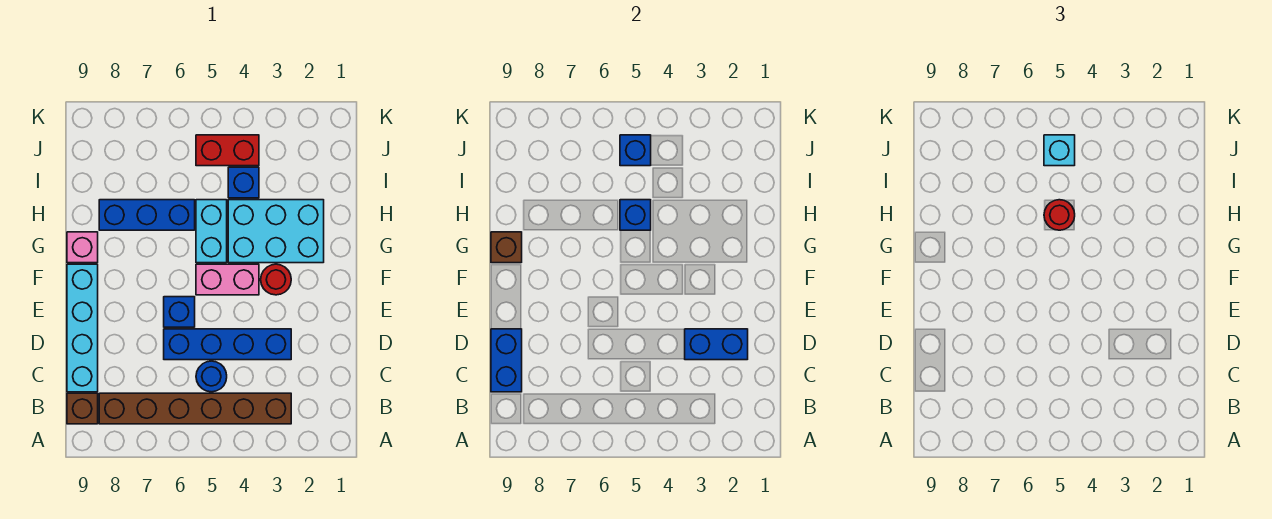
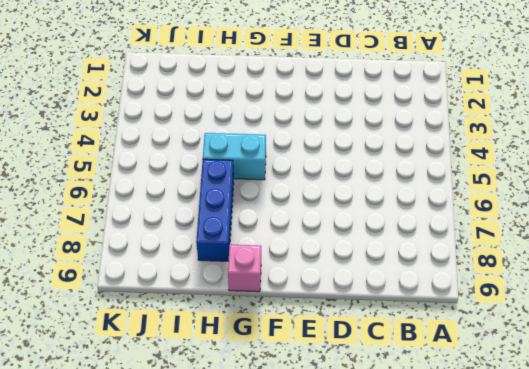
none -> brown 1x6 brick [99,393,291,424]
none -> brown 1x1 brick [67,393,98,424]
none -> blue 1x1 round brick [196,361,227,392]

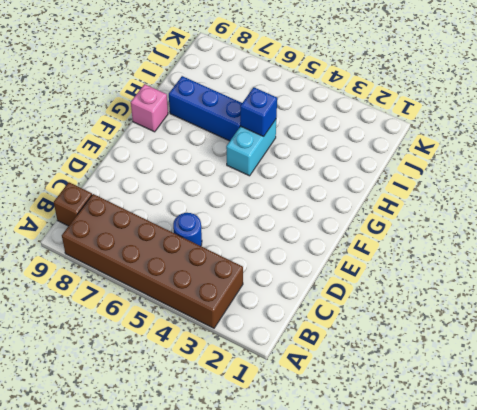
brown 2x6 brick [62,194,243,328] -> brown 1x6 brick [99,393,291,424]
none -> cyan 1x4 brick [67,264,98,392]
none -> blue 1x4 brick [164,329,291,360]
none -> blue 1x1 brick [164,297,195,327]

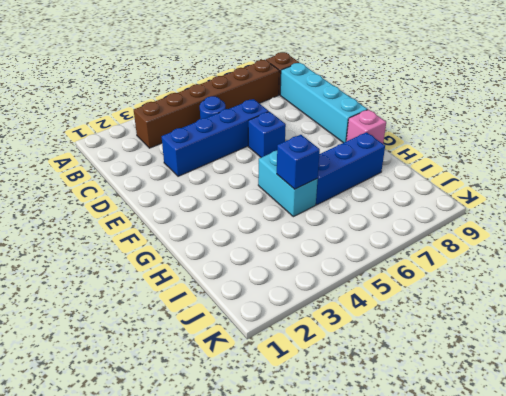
none -> red 1x1 round brick [261,264,291,295]
none -> pink 1x2 brick [196,264,259,295]
none -> cyan 2x3 brick [228,200,324,263]

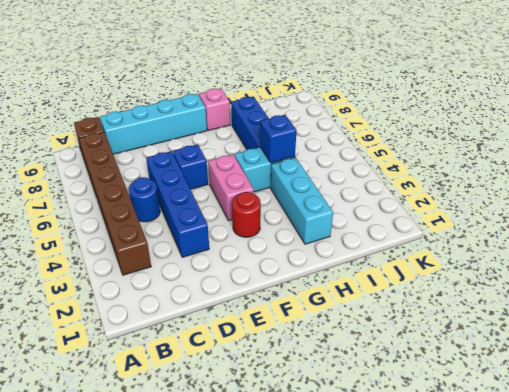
cyan 1x3 brick [271,157,333,244] -> cyan 2x3 brick [228,200,324,263]
none -> blue 1x1 brick [228,167,259,198]
none -> red 1x2 brick [196,135,259,166]
none -> blue 1x2 brick [491,329,522,392]

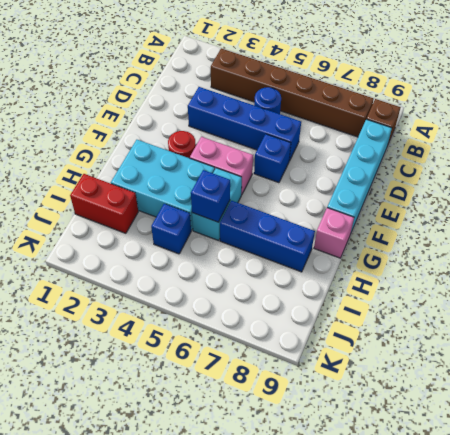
red 1x2 brick [70,174,138,233] -> red 1x2 brick moved to [196,135,259,166]
none -> blue 1x2 brick [491,329,522,392]
none -> blue 1x2 brick [685,329,748,360]
none -> brown 1x1 brick [491,232,522,263]

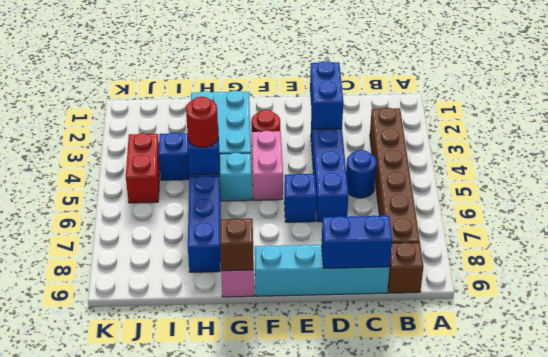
none -> blue 1x1 brick [620,135,651,166]
none -> cyan 1x1 brick [1044,135,1075,166]

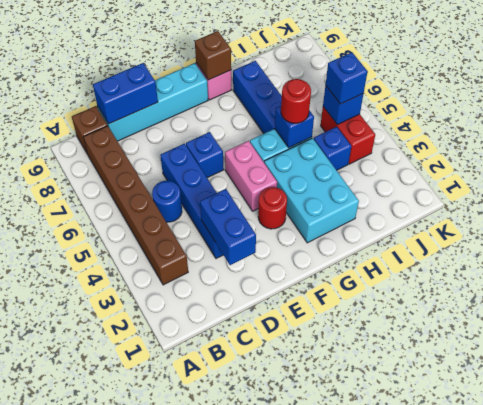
blue 1x1 brick [325,52,368,104] -> cyan 1x1 brick [1044,135,1075,166]

